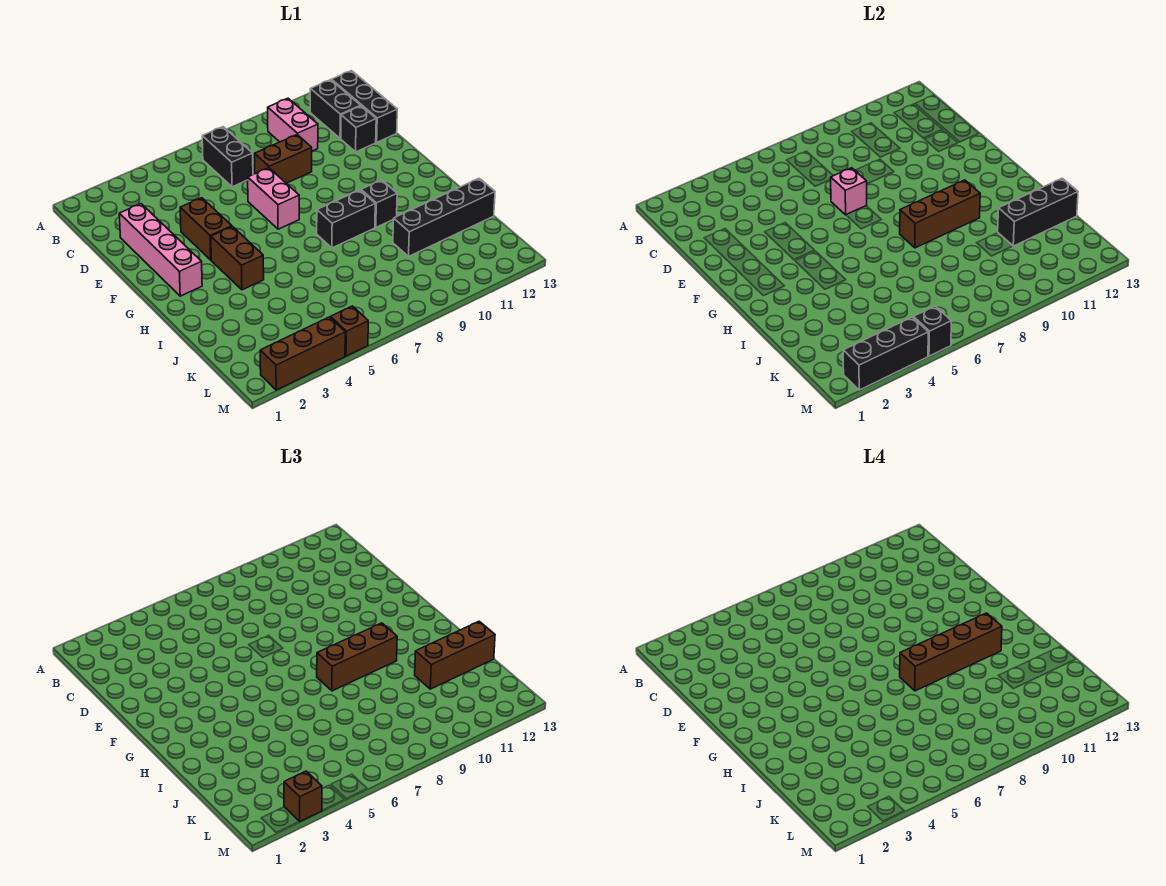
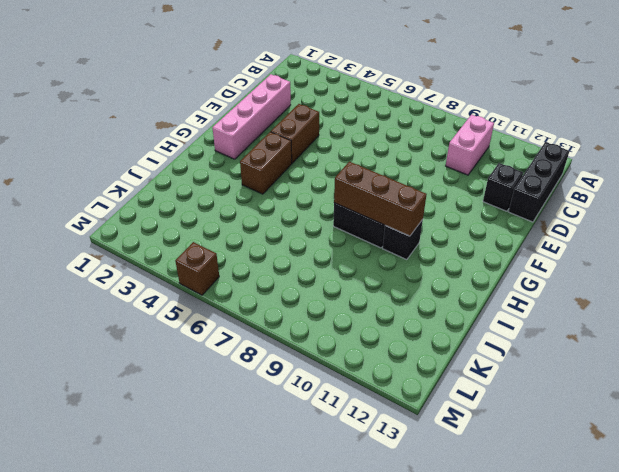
none -> black 1x2 brick [202,127,253,187]
none -> black 1x2 brick [310,80,361,138]
none -> brown 1x2 brick [254,135,312,183]

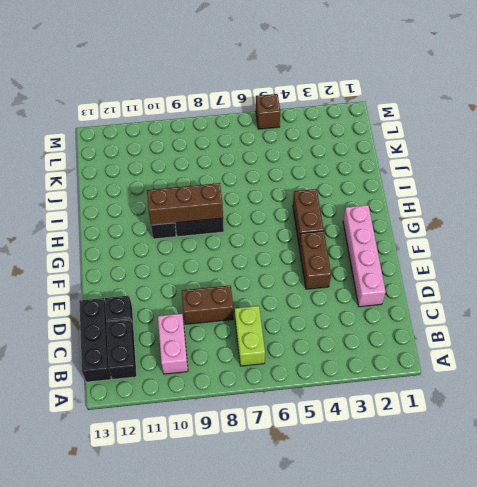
lime 1x2 brick [235,306,265,366] -> black 1x2 brick [202,127,253,187]
none -> pink 1x2 brick [248,168,299,229]
none -> black 1x4 brick [393,178,495,256]
none -> brown 1x3 brick [260,317,345,390]

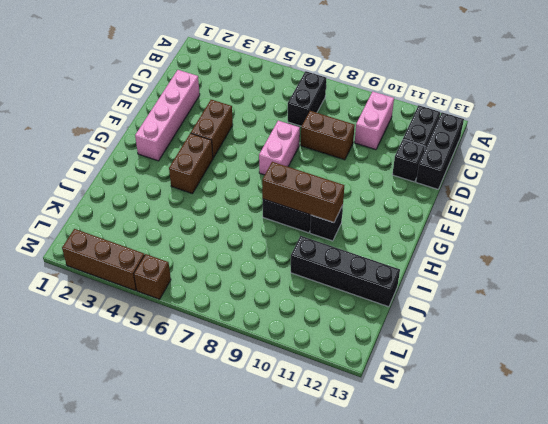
none -> pink 1x1 brick [831,168,867,215]
none -> black 1x3 brick [998,178,1078,246]
none -> black 1x3 brick [843,317,928,390]

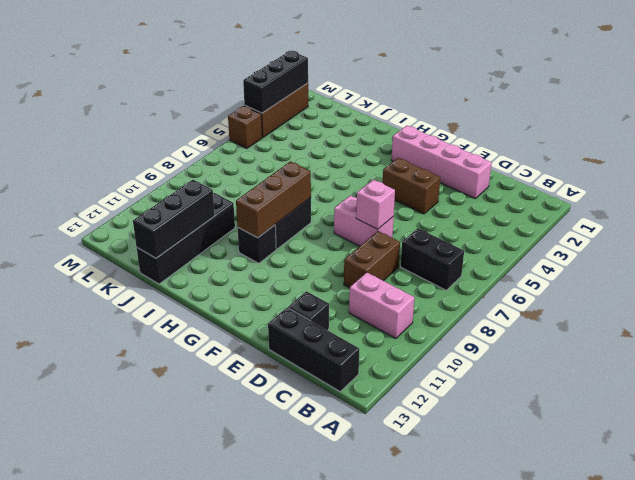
none -> black 1x2 brick [310,80,361,138]
none -> brown 1x2 brick [211,227,264,290]
none -> black 1x1 brick [913,306,951,356]

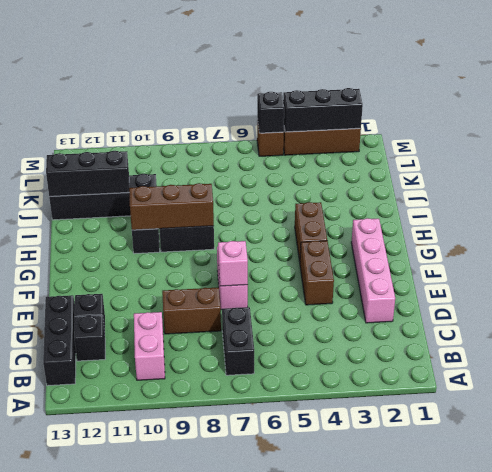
black 1x1 brick [74,315,105,361] -> black 1x2 brick [310,80,361,138]
none -> brown 1x3 brick [317,623,397,691]
none -> brown 1x3 brick [415,621,495,689]
none -> brown 1x1 brick [284,771,322,821]

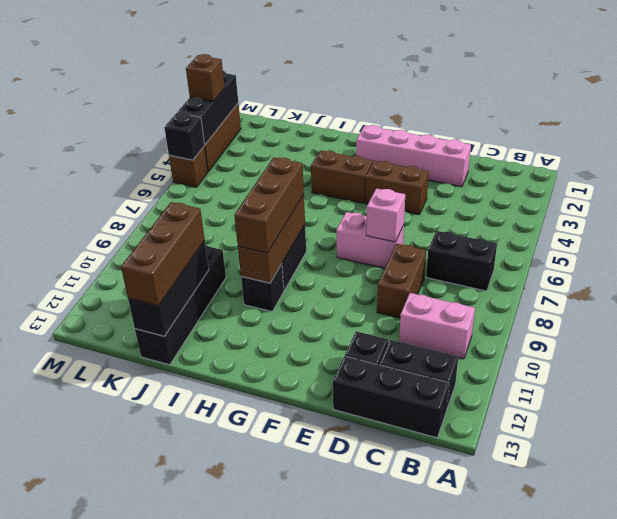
none -> brown 1x4 brick [900,613,1002,691]

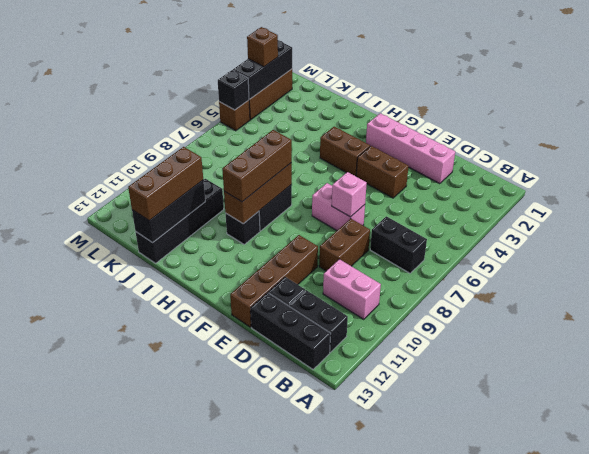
brown 1x4 brick [230,235,318,327] -> brown 1x4 brick moved to [900,613,1002,691]

